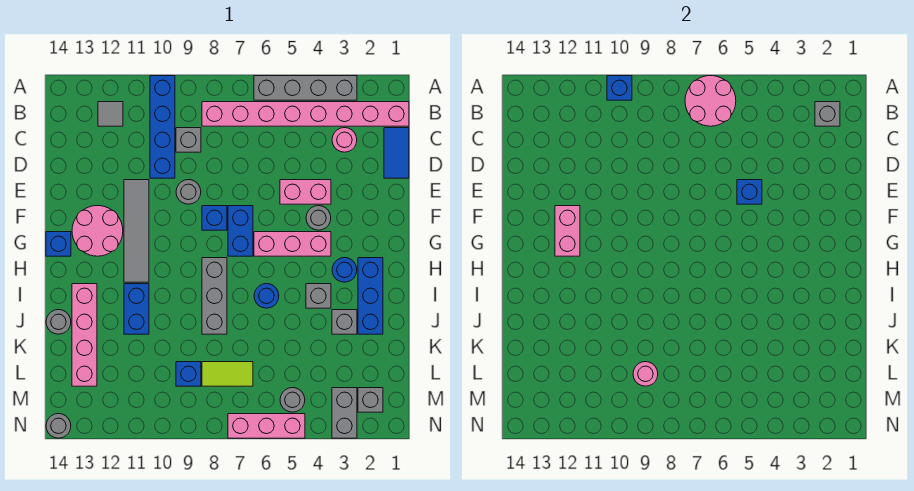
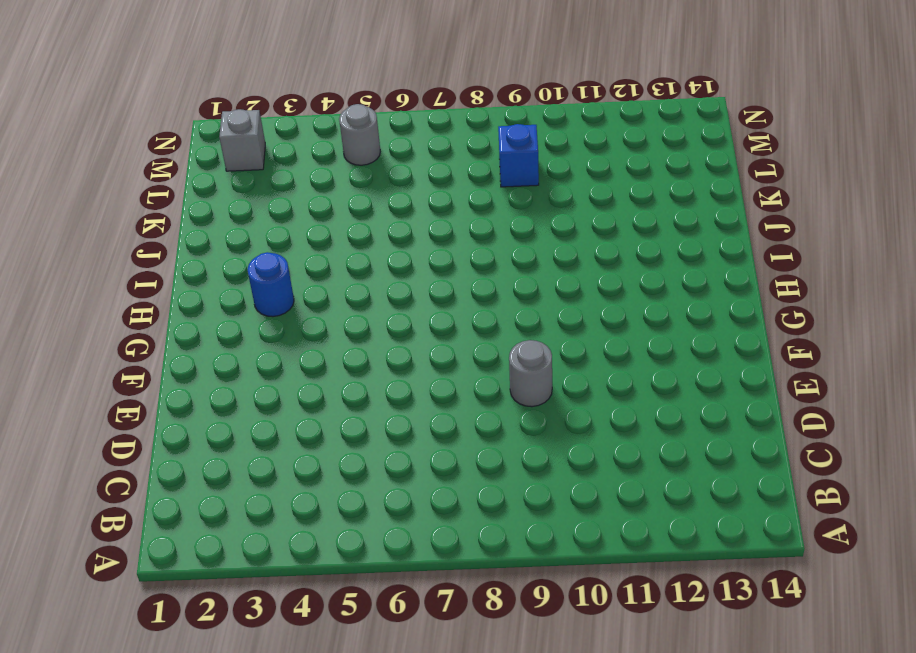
none -> grey 1x4 brick [254,76,357,100]
none -> blue 1x4 brick [150,76,175,178]
none -> pink 1x8 brick [202,102,409,126]
none -> grey 1x1 tile [98,102,123,126]

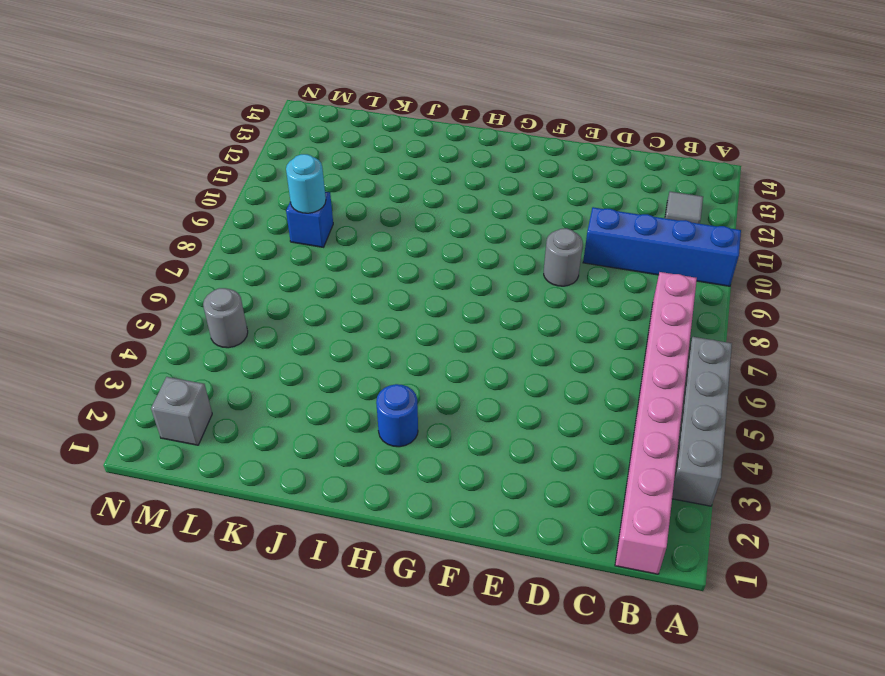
cyan 1x1 round brick [286,154,326,213] -> pink 1x1 round brick [633,362,658,386]
none -> blue 1x2 tile [384,128,409,178]
none -> pink 1x1 round brick [332,128,357,152]
none -> grey 1x1 brick [176,128,201,152]
none -> pink 1x2 brick [280,180,331,204]

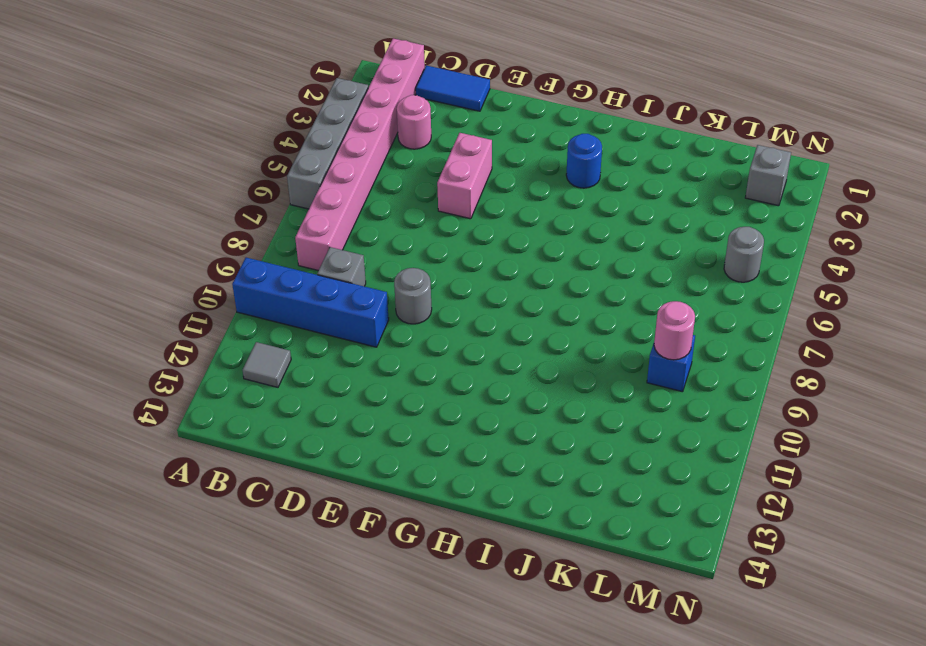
none -> grey 1x4 tile [124,180,149,282]
none -> grey 1x1 round brick [306,206,331,230]
none -> blue 1x2 brick [228,206,253,256]
none -> blue 1x1 brick [202,206,227,230]

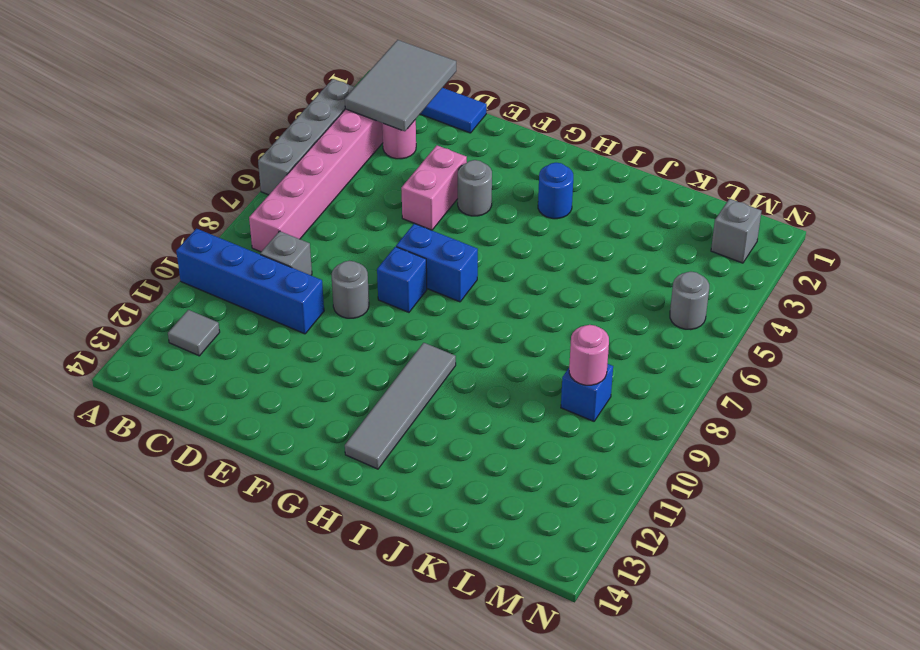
grey 2x3 tile [345,40,456,131] -> grey 1x1 brick [815,102,840,126]
grey 1x4 tile [345,343,456,469] -> grey 1x4 tile turned to [124,180,149,282]
none -> pink 2x2 round brick [72,206,123,256]
none -> pink 1x3 brick [254,232,331,256]
none -> blue 1x1 brick [46,232,71,256]
none -> blue 1x3 brick [358,258,383,334]

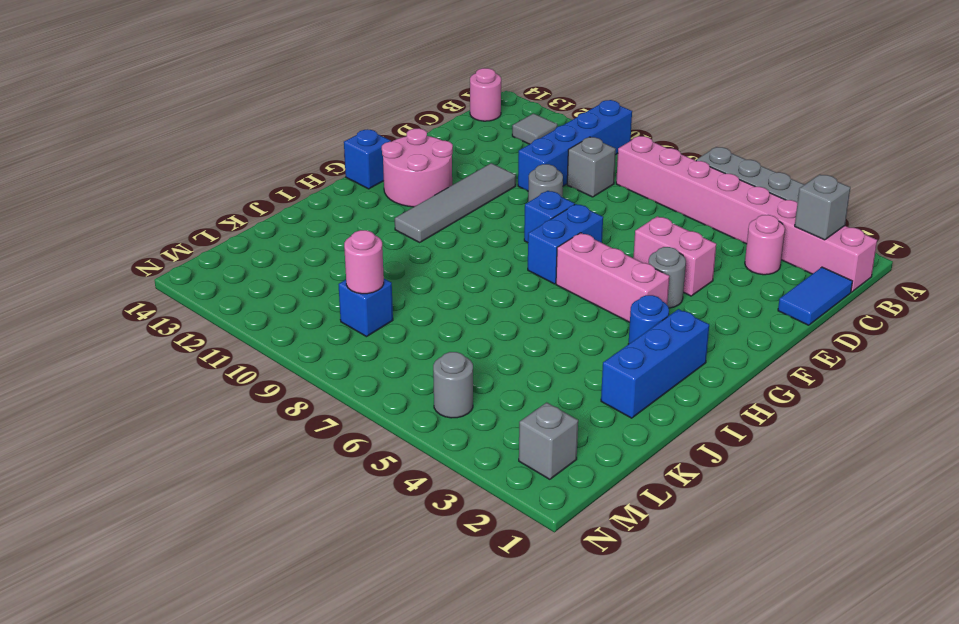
pink 1x1 round brick [470,68,501,121] -> none
none -> grey 1x3 brick [202,258,227,334]
none -> grey 1x1 brick [306,284,331,308]
none -> blue 1x1 round brick [254,284,279,308]
none -> blue 1x2 brick [124,284,149,334]

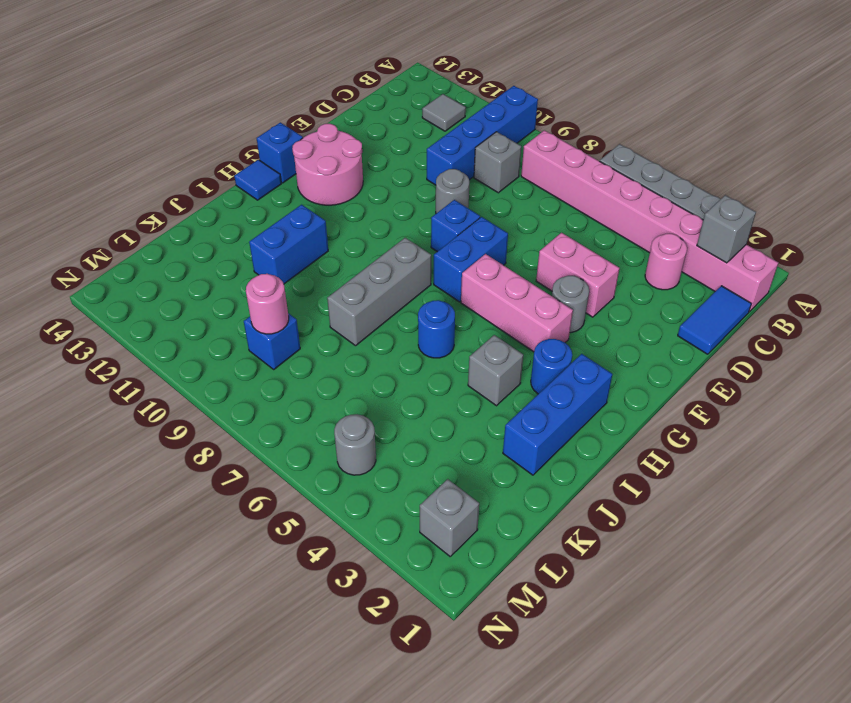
blue 1x1 tile [234,160,281,200] -> none
none -> grey 1x4 tile [124,180,149,282]
none -> pink 1x4 brick [72,284,97,386]
none -> grey 1x1 brick [332,310,357,334]
none -> grey 1x1 round brick [46,310,71,334]

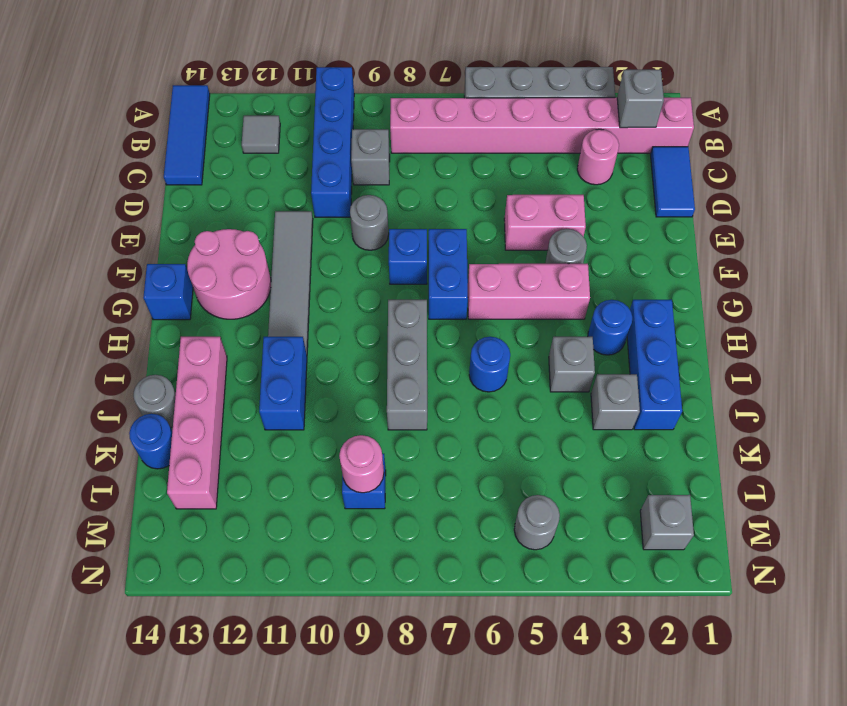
blue 1x3 tile [164,85,210,185] -> none
blue 1x1 round brick [129,414,172,469] -> none
none -> lime 1x2 tile [202,362,253,386]
none -> grey 1x2 brick [332,388,357,438]
none -> pink 1x3 brick [228,414,305,438]
none -> grey 1x1 round brick [46,414,71,438]

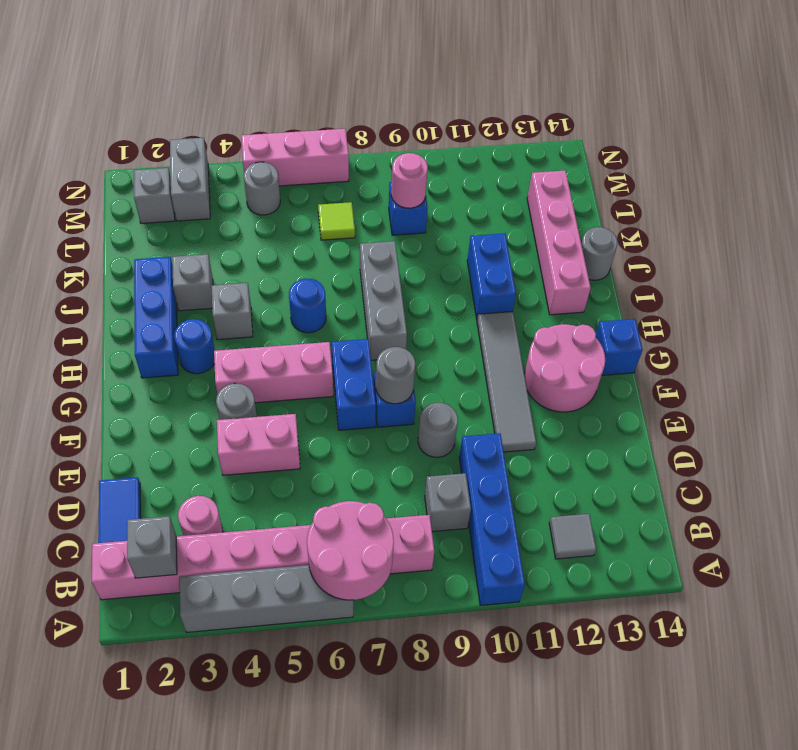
grey 1x1 round brick [376,347,415,404] -> grey 1x1 round brick moved to [46,414,71,438]
lime 1x1 tile [318,202,355,240] -> lime 1x2 tile [202,362,253,386]
none -> blue 1x1 brick [607,76,632,100]
none -> blue 1x1 brick [737,180,762,204]
none -> pink 1x2 brick [555,206,580,256]

